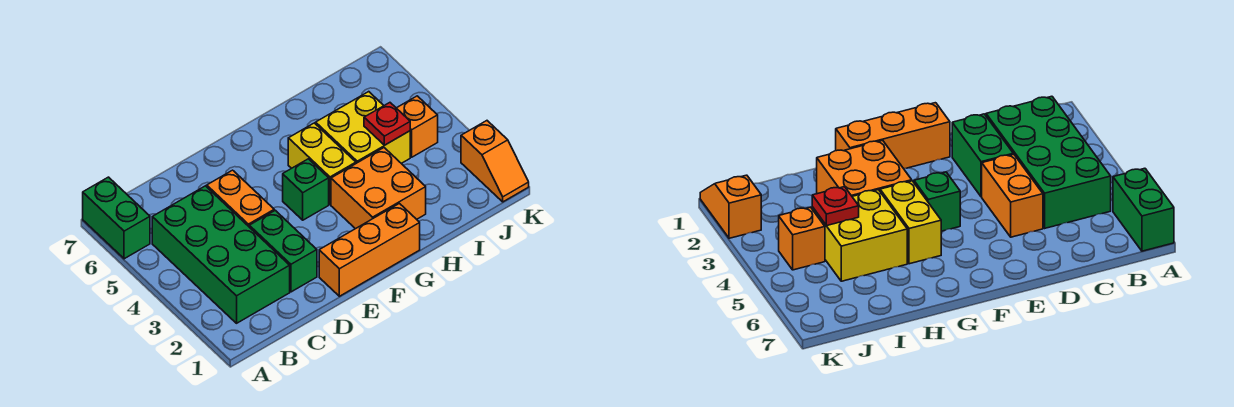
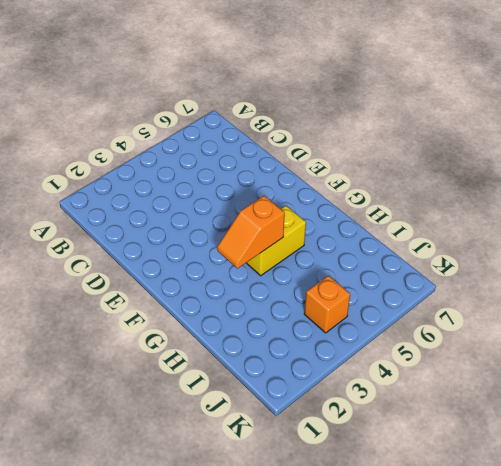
orange 1x2 slope [217,196,285,269] -> orange 1x2 slope moved to [461,121,529,202]
none -> green 1x2 brick [83,177,150,259]
none -> green 2x4 brick [152,186,290,323]
none -> green 1x2 brick [249,210,317,292]

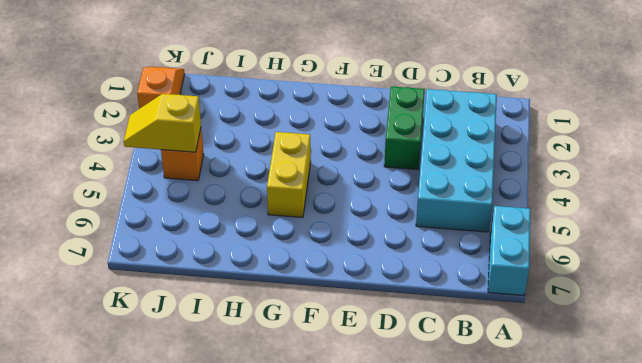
cyan 1x2 brick [488,206,531,296] -> green 1x2 brick [83,177,150,259]
cyan 2x4 brick [416,89,497,232] -> green 2x4 brick [152,186,290,323]
yellow 1x2 slope [124,94,201,152] -> none
none -> orange 1x2 brick [207,170,274,226]
none -> orange 1x3 brick [319,204,420,296]
none -> green 1x1 brick [283,159,329,220]

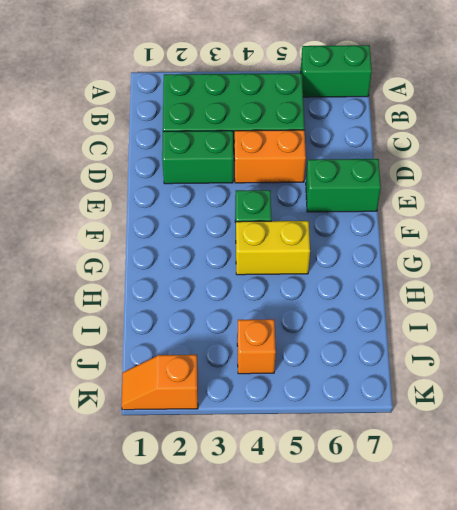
green 1x2 brick [306,159,381,212] -> none
none -> orange 1x3 brick [319,204,420,296]
none -> orange 2x2 brick [331,148,426,229]
none -> yellow 2x2 brick [316,92,410,163]

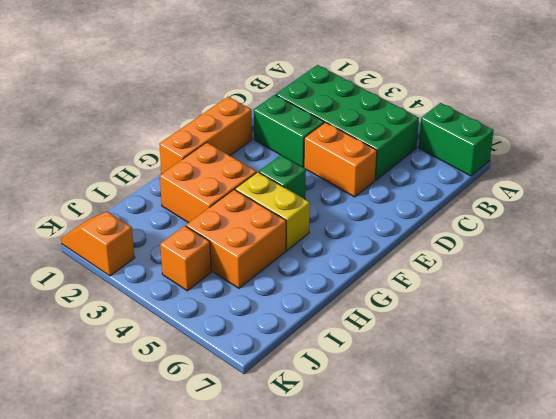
orange 2x2 brick [186,190,286,288] -> yellow 2x2 brick [316,92,410,163]
none -> red 1x1 plate [364,103,410,145]

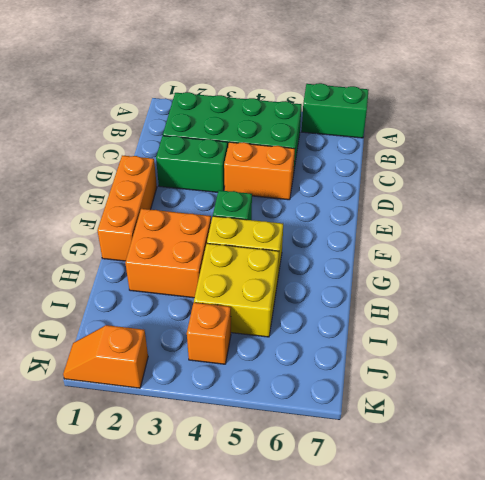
none -> red 1x1 plate [364,103,410,145]

